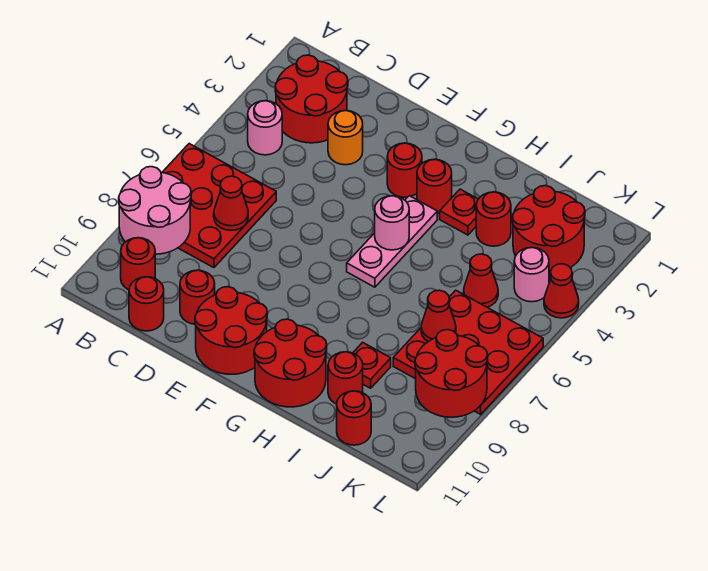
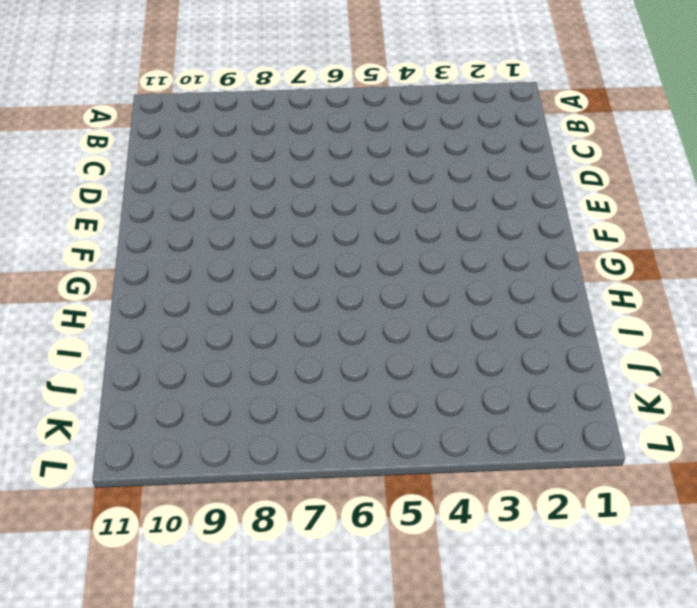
none -> red 3x3 plate [162,144,276,268]
none -> red 2x2 round brick [275,55,348,143]
none -> pink 1x1 round brick [248,101,282,155]

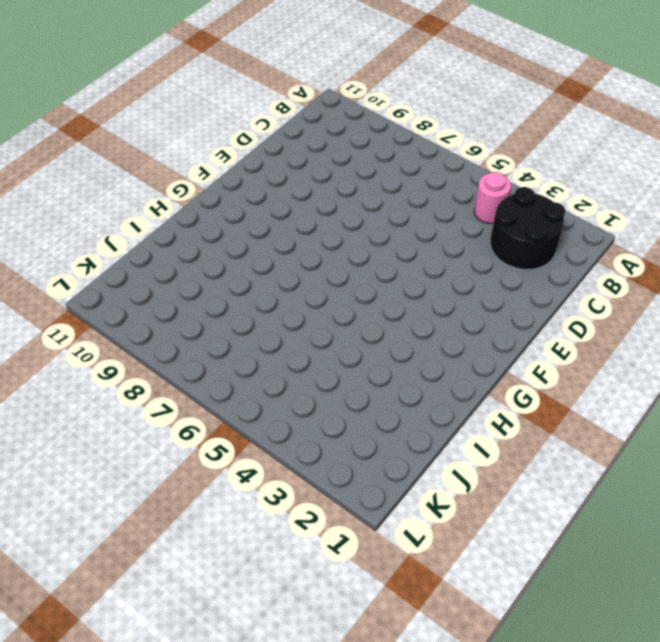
black 2x2 round brick [490,187,566,269] -> red 2x2 round brick [275,55,348,143]
none -> red 3x3 plate [162,144,276,268]
none -> red 1x1 round brick [121,238,155,290]
none -> red 1x1 round brick [129,277,164,331]

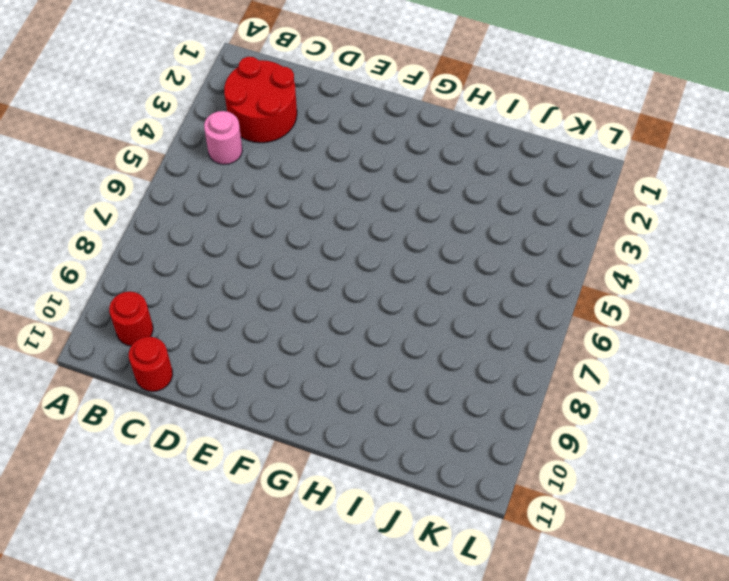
none -> red 3x3 plate [162,144,276,268]
none -> orange 1x1 round brick [328,111,363,165]
none -> red 1x1 round brick [180,270,215,324]

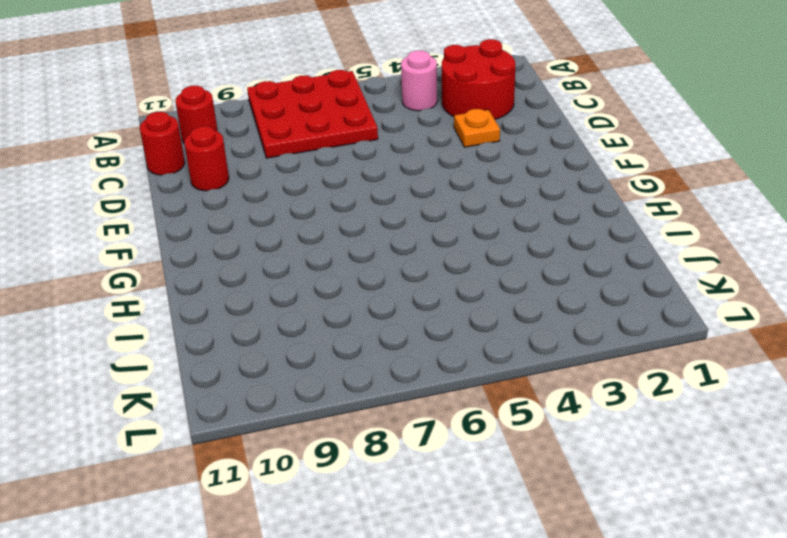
orange 1x1 plate [454,109,500,147] -> orange 1x1 round brick [328,111,363,165]
none -> red 2x2 round brick [195,287,267,374]
none -> red 1x1 round brick [387,143,422,197]
none -> red 1x1 round brick [417,159,452,213]

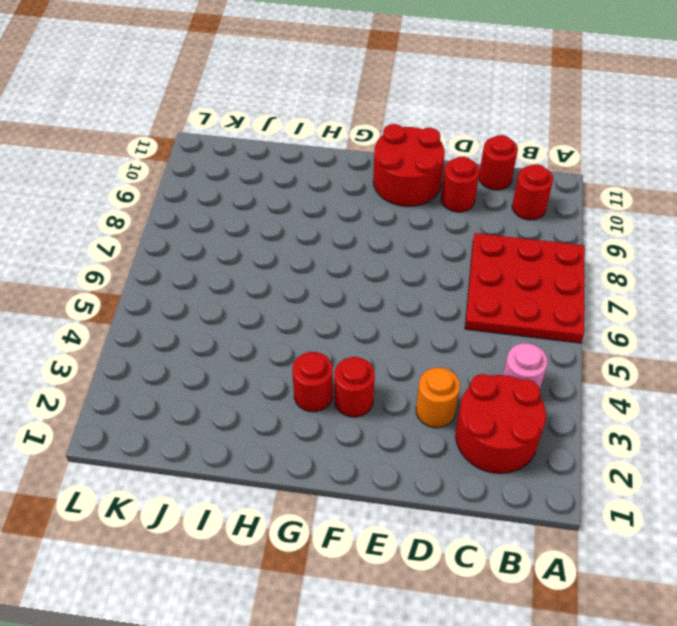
none -> pink 1x3 plate [347,196,437,287]
none -> red 2x2 round brick [254,319,327,407]
none -> red 1x1 plate [440,189,478,235]

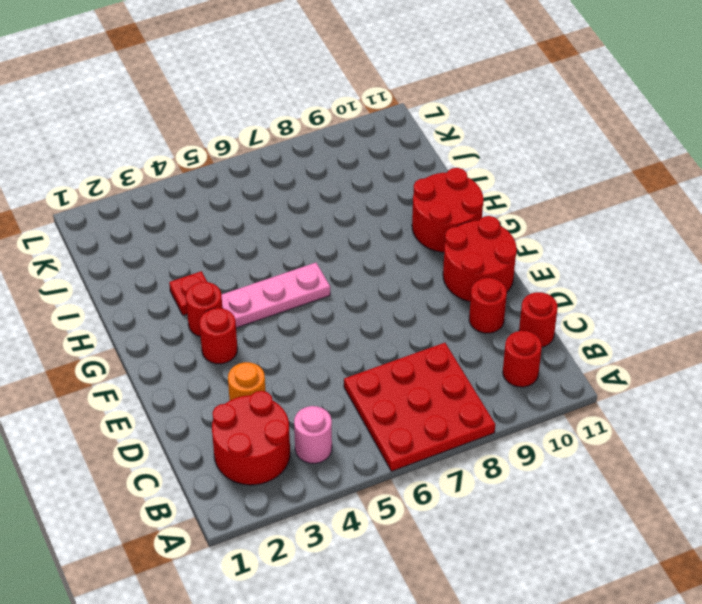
none -> red 1x1 round brick [476,192,511,246]
none -> red 1x1 plate [353,342,391,388]
none -> red 1x1 round brick [328,352,363,404]

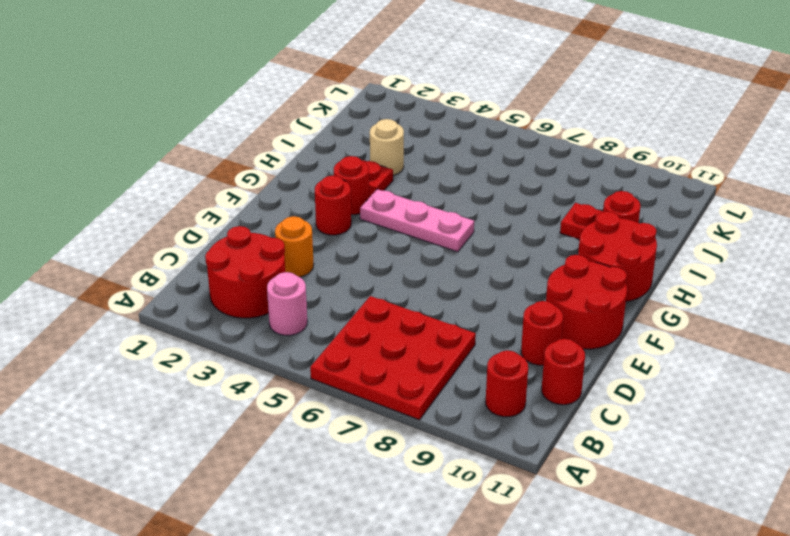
tan 1x1 round brick [370,119,404,175] -> red 1x1 round brick [476,192,511,246]
none -> red 2x2 round brick [512,186,585,273]
none -> red 1x1 cone [464,254,498,307]
none -> red 3x3 plate [393,290,543,414]

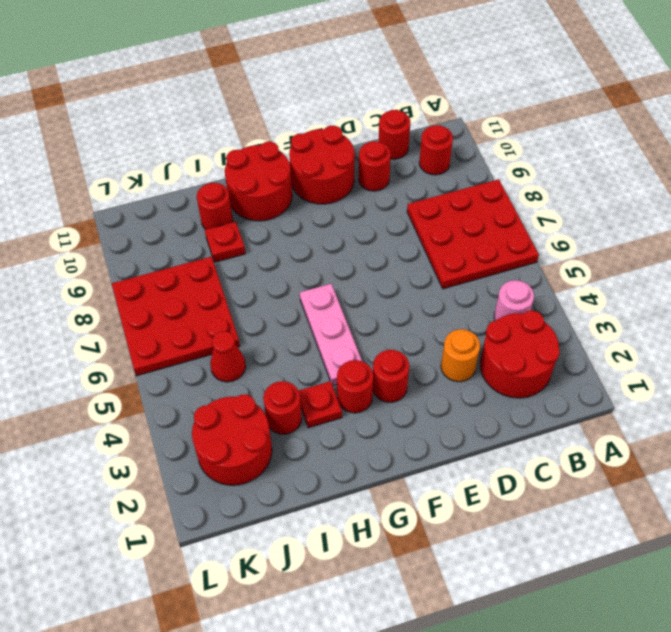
none -> red 1x1 round brick [337,391,371,445]
none -> pink 1x1 round brick [514,248,549,302]
none -> red 1x1 cone [544,264,579,318]

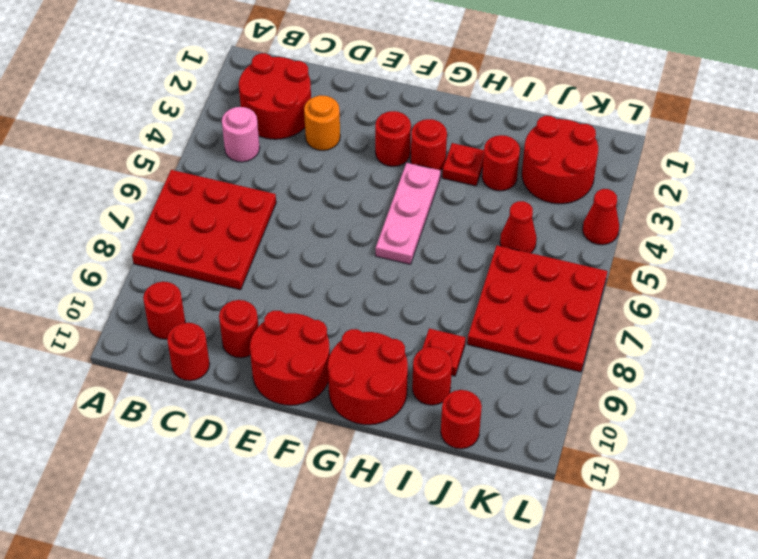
none -> pink 1x1 round brick [514,248,549,302]
none -> pink 2x2 round brick [119,167,191,254]
none -> red 1x1 cone [214,176,248,230]

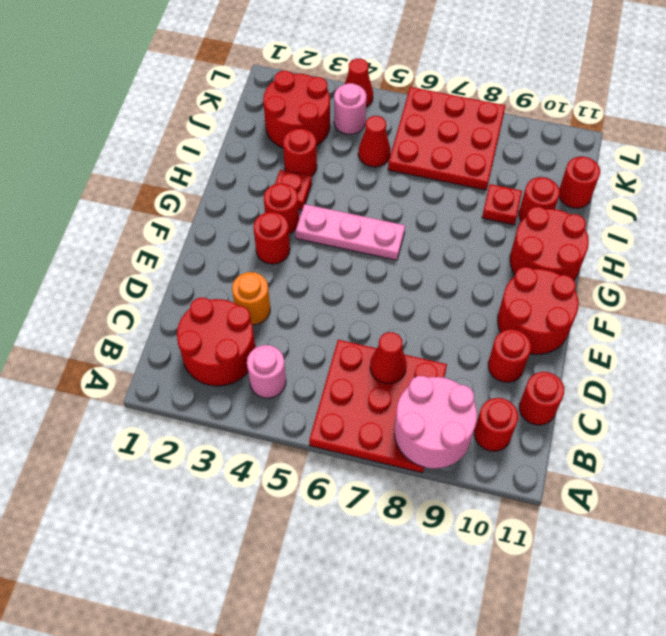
none -> pink 1x1 round brick [375,196,409,250]
none -> red 1x1 cone [421,290,456,342]
none -> red 2x2 round brick [415,330,488,417]

